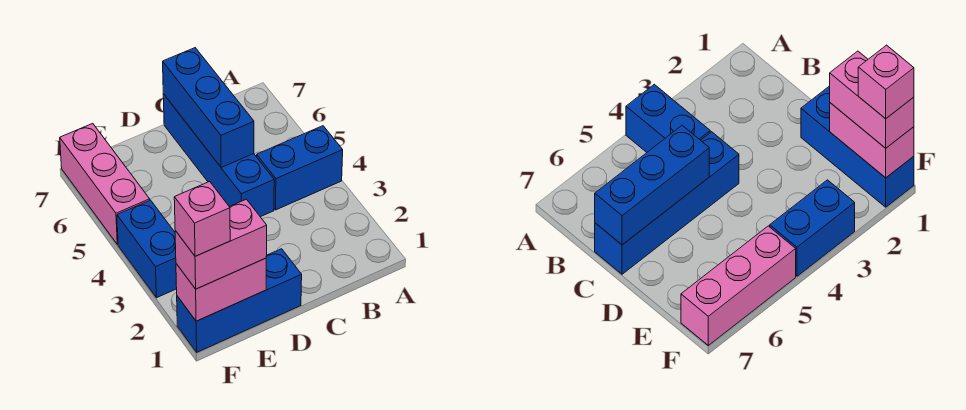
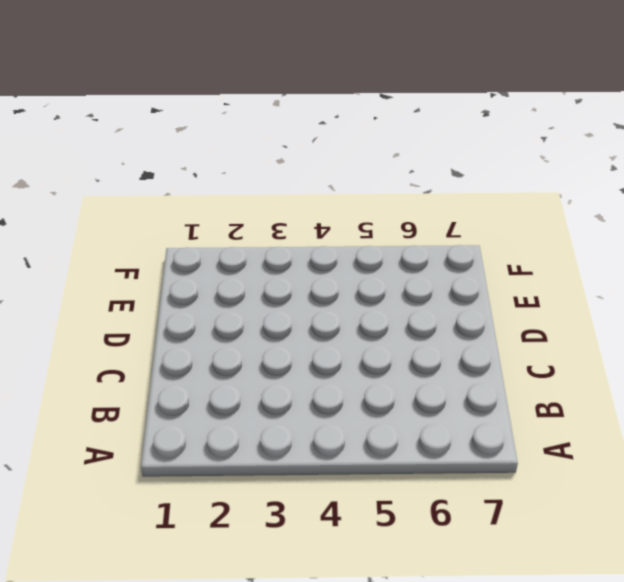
none -> blue 1x2 brick [257,126,343,210]
none -> blue 1x4 brick [163,94,274,217]

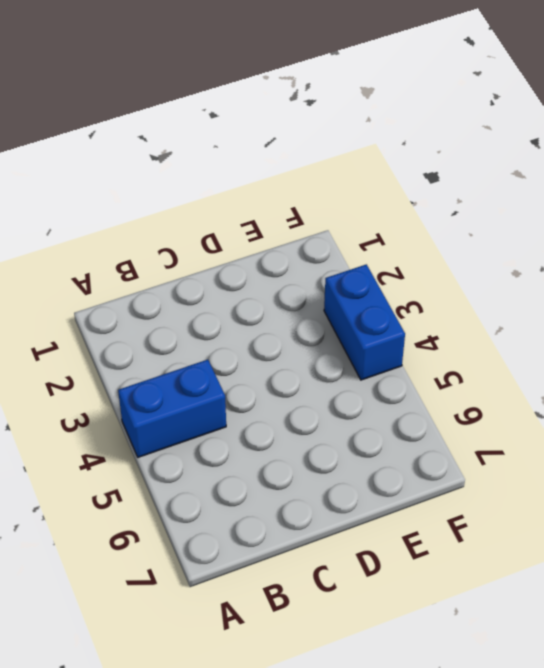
none -> blue 1x4 brick [163,94,274,217]
none -> blue 1x3 brick [177,249,302,352]

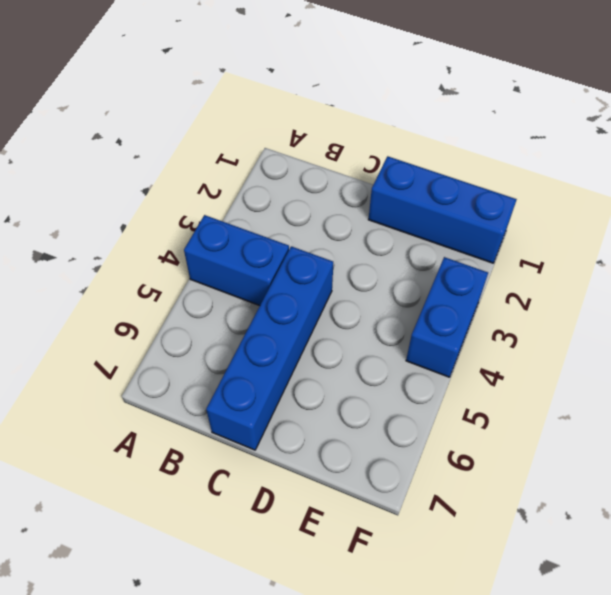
none -> pink 1x3 brick [60,124,150,244]
none -> blue 1x3 brick [163,48,254,168]

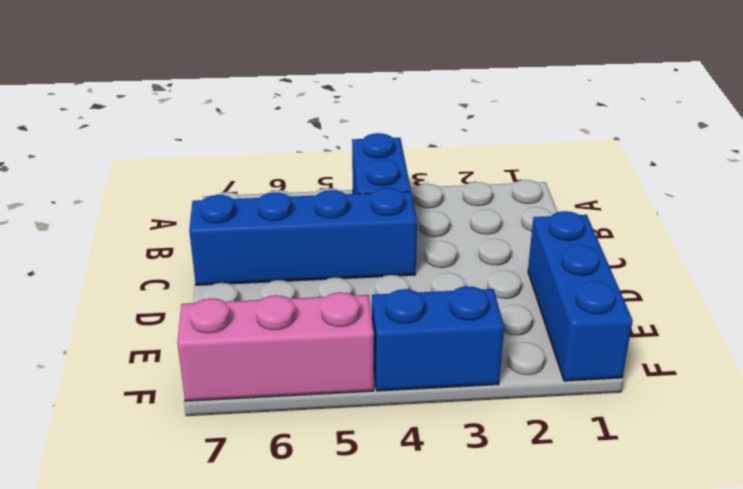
none -> blue 1x3 brick [163,48,254,168]
none -> pink 1x2 brick [176,258,266,321]

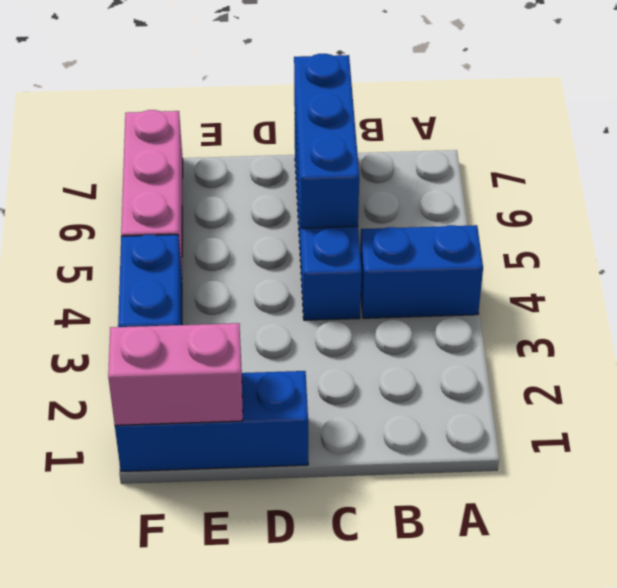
none -> pink 1x2 brick [175,199,267,289]
none -> pink 1x1 brick [174,181,230,256]

